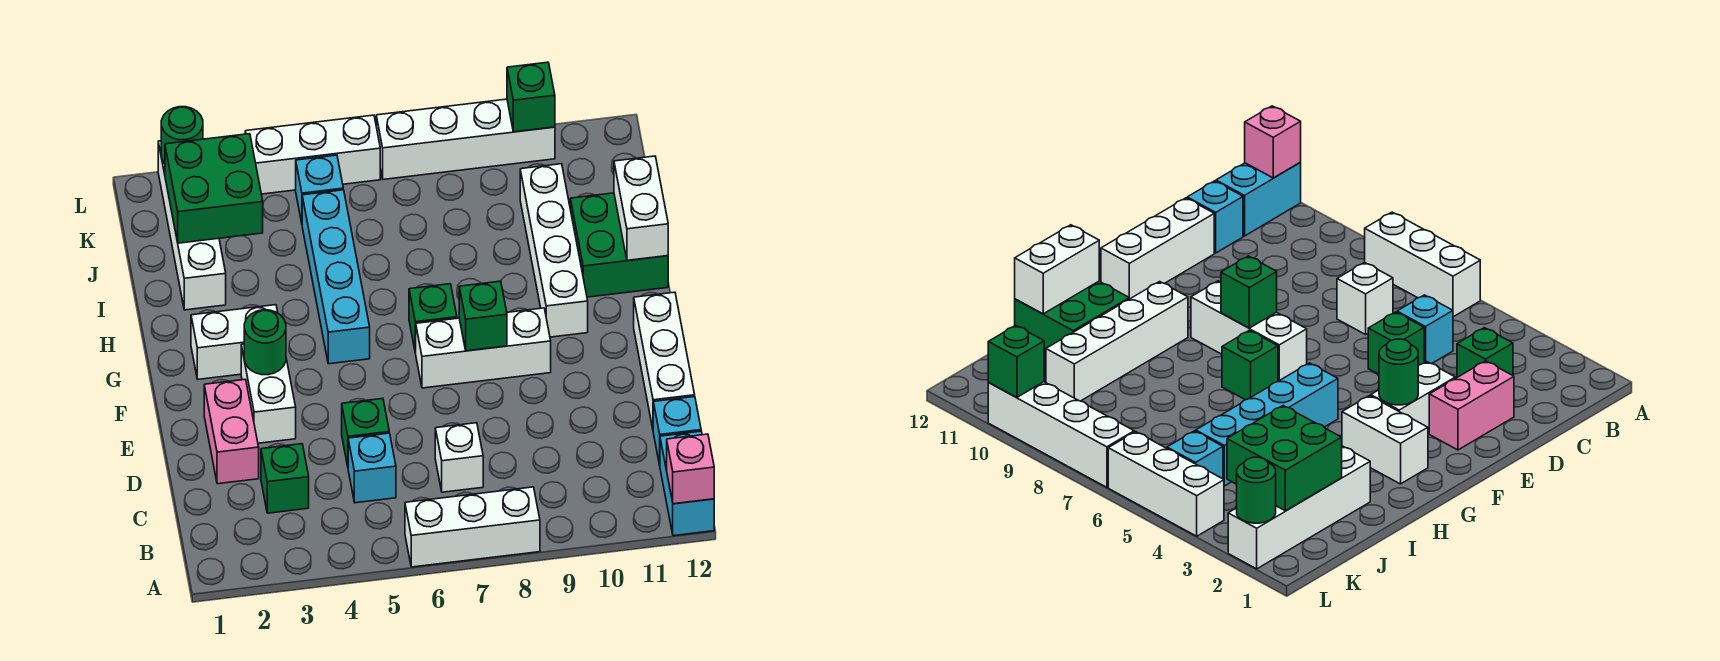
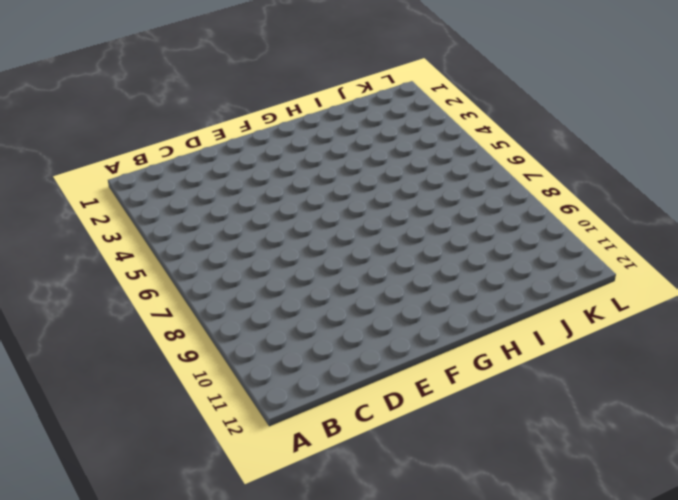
none -> white 1x3 brick [405,487,540,567]
none -> cyan 1x2 brick [660,431,714,536]
none -> green 1x1 brick [261,444,309,513]

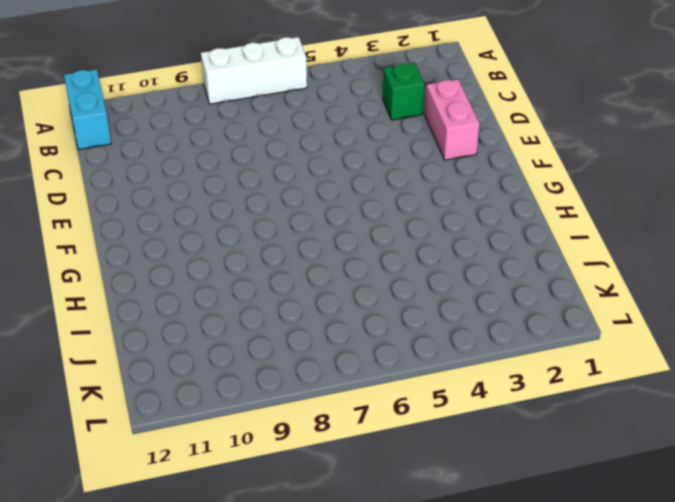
none -> cyan 1x1 brick [348,433,396,503]
none -> white 1x1 brick [435,423,483,492]
none -> cyan 1x1 brick [653,397,701,465]

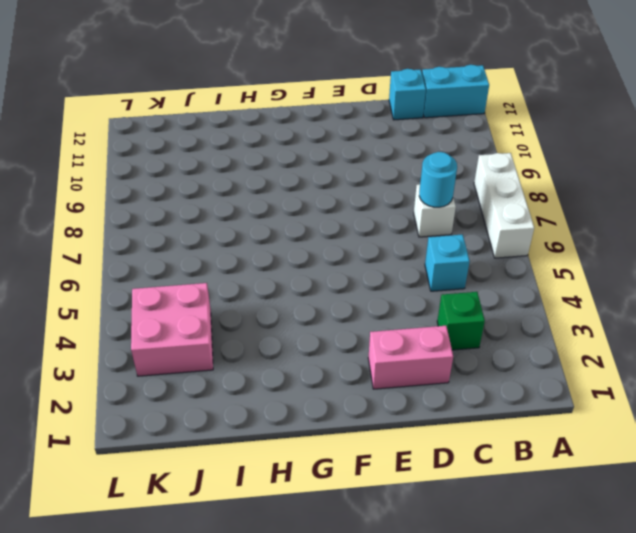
cyan 1x1 round brick [419,152,457,207] -> none
pink 2x2 brick [131,283,213,376] -> none
none -> green 1x1 brick [342,399,389,466]
none -> white 1x3 brick [634,292,695,428]
none -> white 1x2 brick [241,344,296,443]

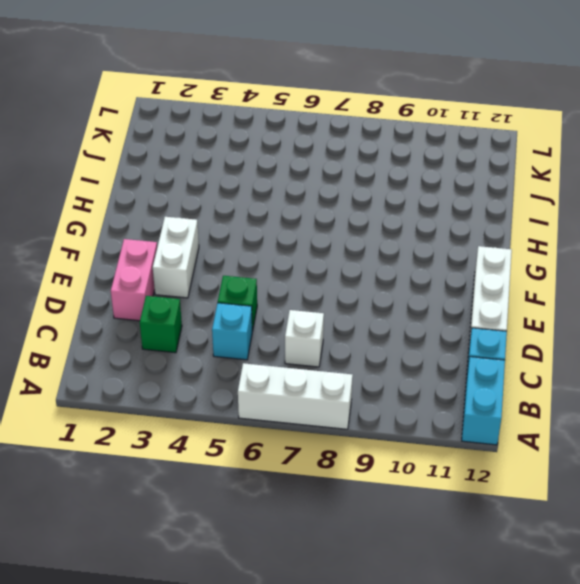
none -> white 1x3 brick [416,308,551,388]
none -> white 1x2 brick [191,305,278,379]
none -> cyan 1x4 brick [302,190,370,364]

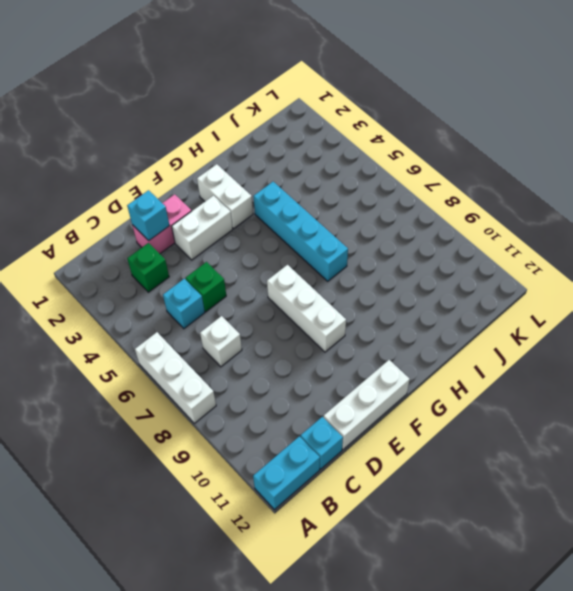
cyan 1x1 brick [127,190,170,241] -> cyan 1x1 brick moved to [296,155,343,223]
cyan 1x4 brick [253,182,348,281] -> cyan 1x4 brick turned to [302,190,370,364]
none -> green 1x1 brick [409,284,457,353]
none -> white 1x4 brick [520,164,588,337]
none -> green 2x2 brick [570,193,668,297]

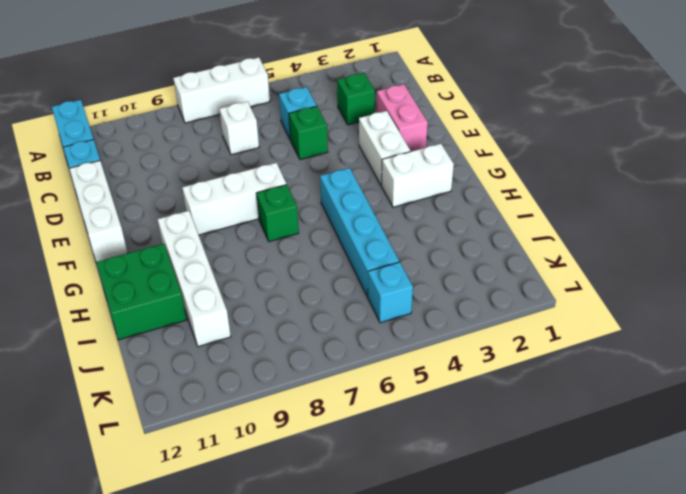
none -> white 1x4 brick [158,141,226,310]
none -> white 1x3 brick [245,115,380,194]
none -> white 1x4 brick [376,99,555,180]

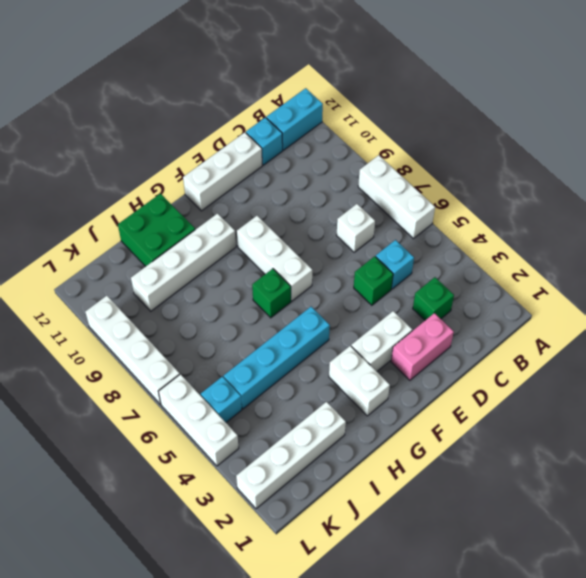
none -> pink 1x1 brick [667,434,714,504]
none -> green 1x1 round brick [244,310,286,375]
none -> green 1x1 brick [459,281,507,351]

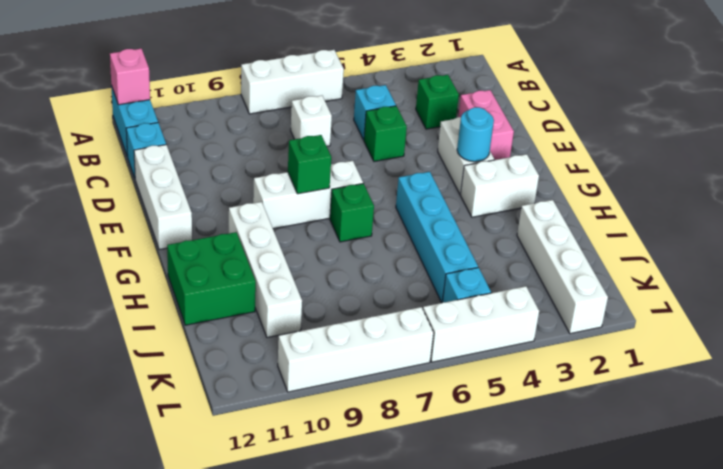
cyan 1x1 round brick [457,107,494,162] -> green 1x1 round brick [244,310,286,375]
none -> white 1x2 brick [614,156,668,260]
none -> green 2x2 brick [165,134,263,243]
none -> green 1x1 round brick [161,107,203,164]

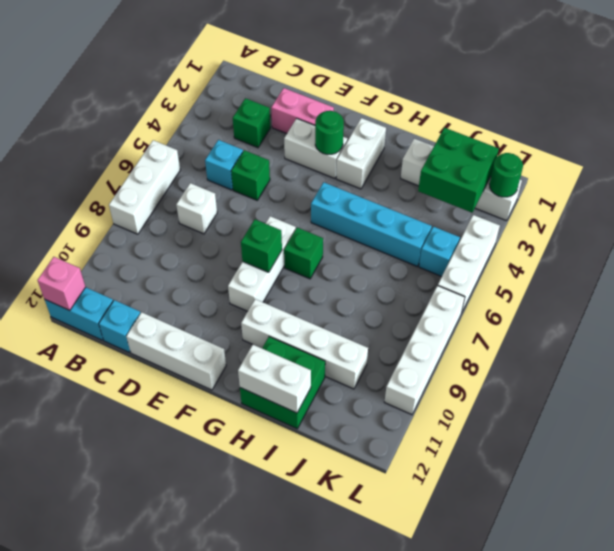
none -> green 1x1 brick [507,62,555,132]

